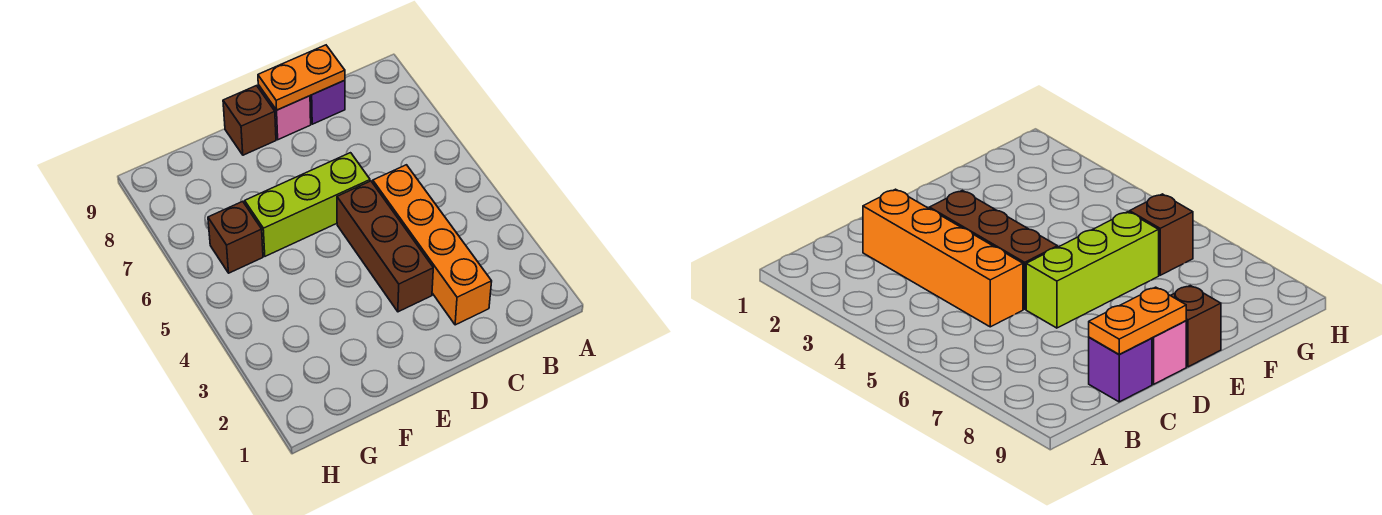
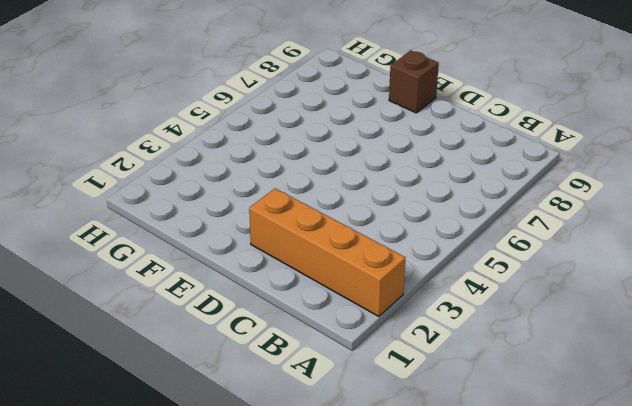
orange 1x4 brick [249,188,405,317] -> orange 1x4 brick turned to [373,165,492,325]
none -> purple 1x1 brick [310,80,345,124]
none -> brown 1x3 brick [337,181,433,312]

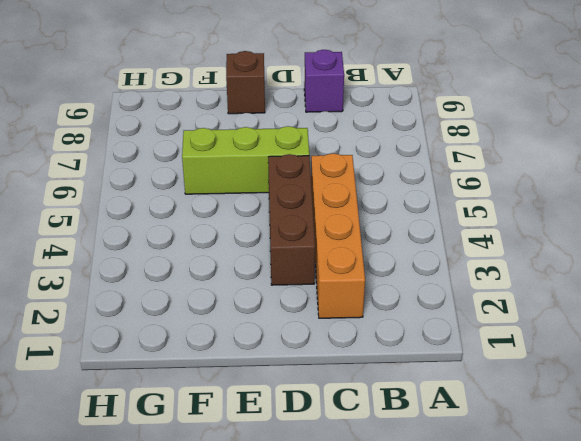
none -> pink 1x1 brick [258,85,311,140]
none -> brown 1x1 brick [208,201,263,273]

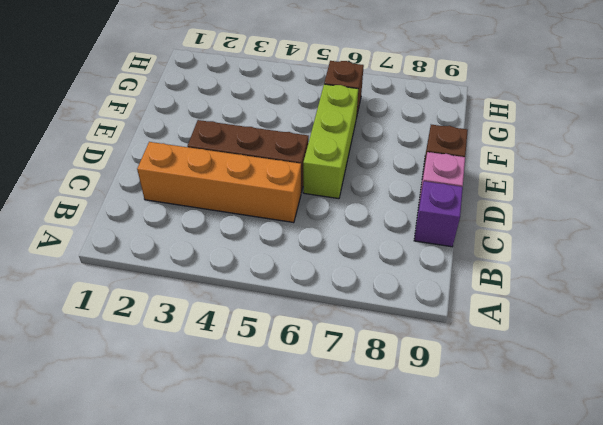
none -> orange 1x2 plate [258,45,345,110]

